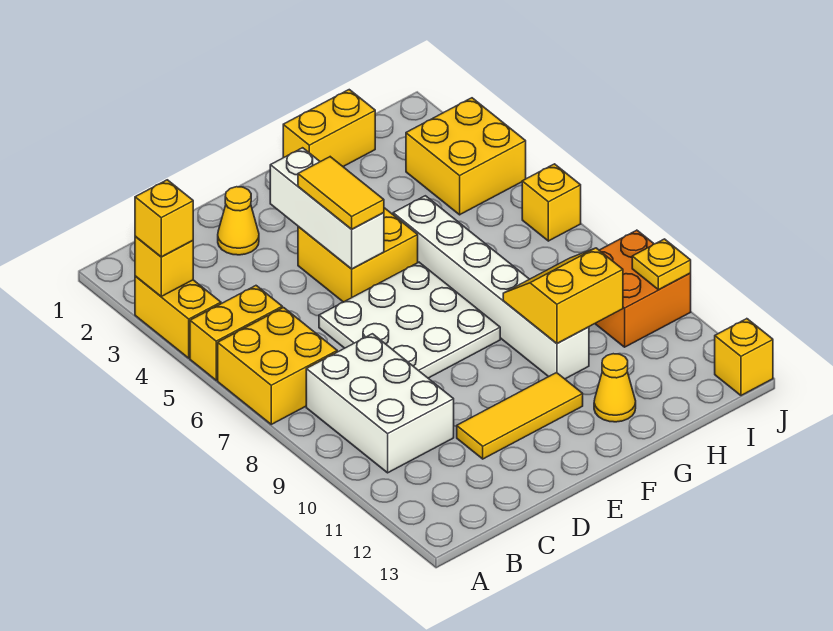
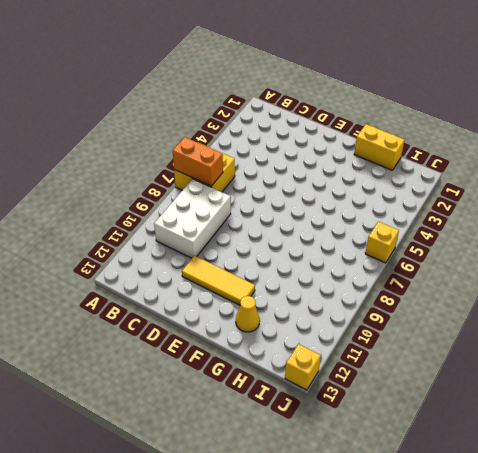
orange 1x2 brick [173,137,223,186] -> none
none -> yellow 1x2 brick [135,276,221,358]
none -> yellow 1x2 brick [190,286,282,380]
none -> yellow 1x1 cone [218,187,259,255]

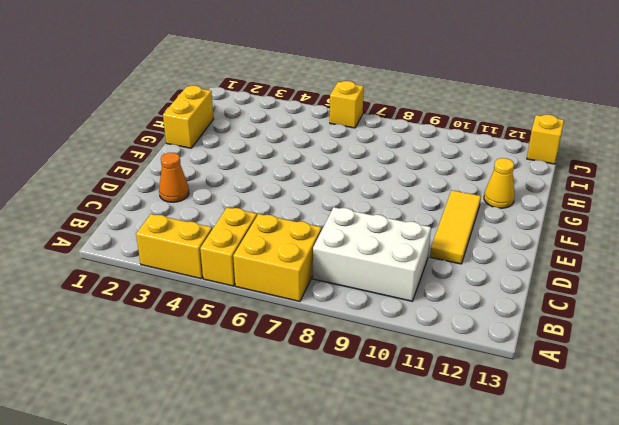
orange 1x1 cone [159,153,189,202] -> yellow 1x1 cone [218,187,259,255]
none -> white 3x3 plate [319,262,500,378]
none -> yellow 2x2 brick [298,208,418,302]
none -> white 1x6 brick [393,196,589,379]

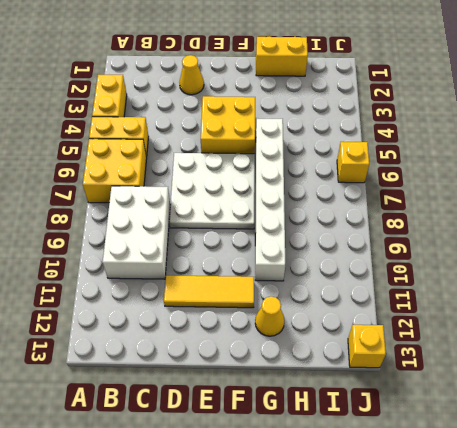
none -> yellow 2x2 brick [406,98,526,215]
none -> orange 2x2 brick [595,230,691,347]
none -> yellow 1x1 brick [135,236,193,296]

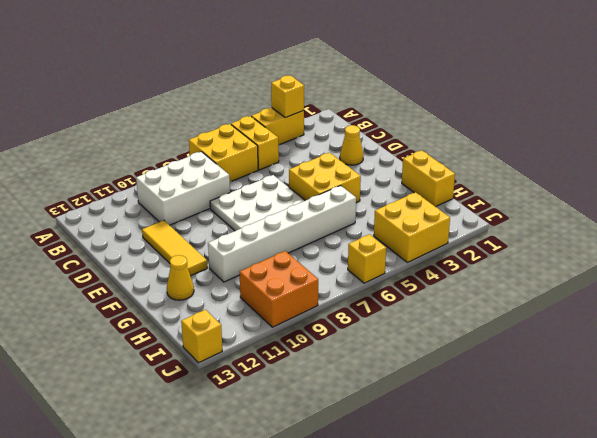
none -> white 1x3 brick [270,148,384,269]
none -> yellow 2x2 slope [503,248,623,344]
none -> yellow 1x1 plate [632,239,691,290]

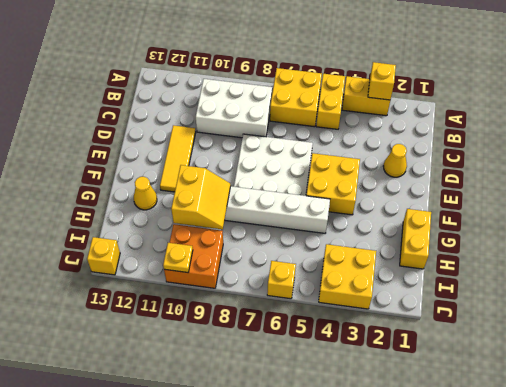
none -> white 1x3 brick [270,148,384,269]
none -> yellow 1x1 brick [135,180,193,257]
none -> yellow 1x2 tile [298,157,384,229]

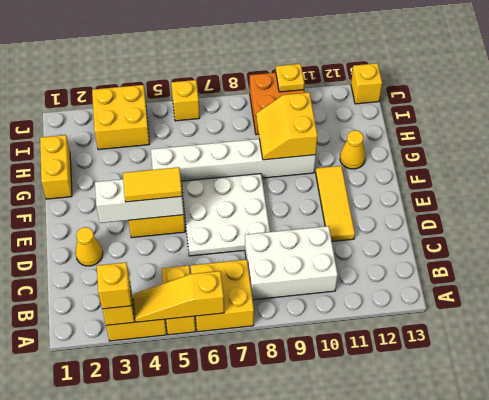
yellow 1x3 slope [134,271,224,322] -> none

